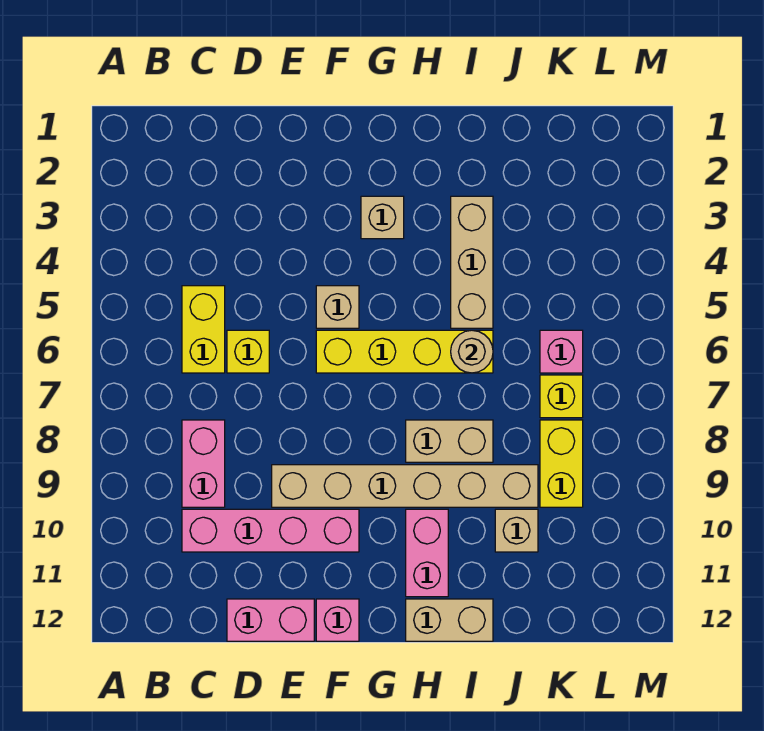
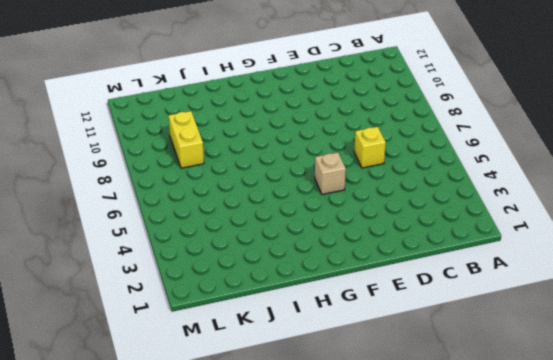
none -> yellow 1x2 brick [182,286,225,373]
none -> pink 1x2 brick [182,420,225,507]
none -> pink 1x4 brick [182,509,359,552]

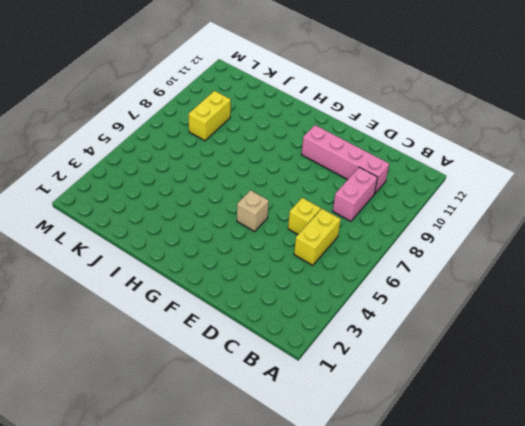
none -> pink 1x2 brick [227,599,314,641]
none -> tan 1x6 brick [272,465,538,507]
none -> yellow 1x4 brick [316,330,493,373]

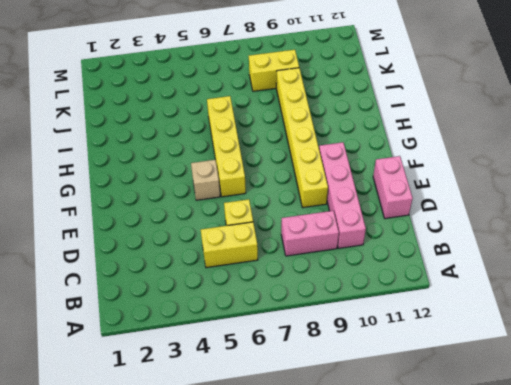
yellow 1x6 brick [276,68,328,208] -> tan 1x6 brick [272,465,538,507]
none -> pink 1x1 brick [316,599,359,641]
none -> tan 1x1 brick [361,196,404,239]
none -> tan 1x2 brick [406,420,493,462]

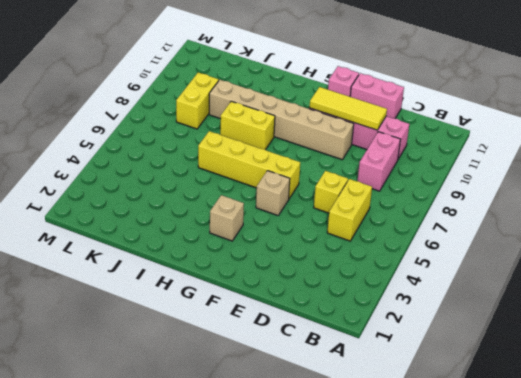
yellow 1x3 tile [309,87,387,130] -> none
yellow 1x2 brick [220,101,275,150] -> tan 1x2 brick [406,420,493,462]
none -> pink 1x2 brick [406,509,448,597]
none -> tan 1x2 brick [406,599,493,641]
none -> tan 1x3 brick [451,196,493,328]

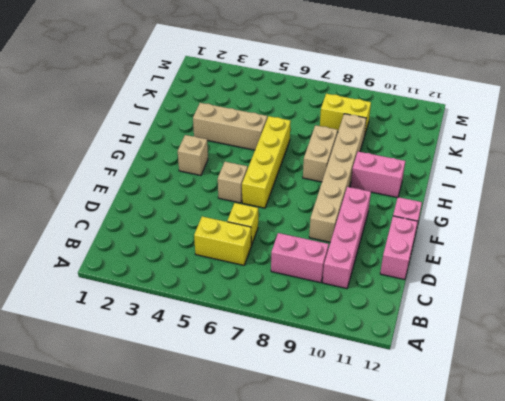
none -> tan 1x2 brick [406,599,493,641]
none -> tan 1x1 brick [495,509,538,552]
none -> pink 1x1 brick [540,330,583,373]

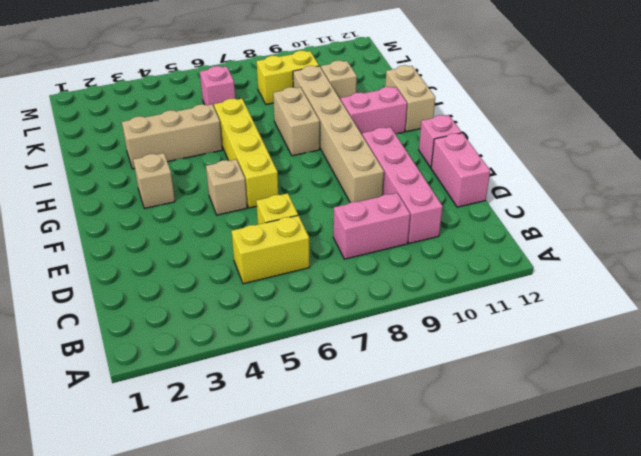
none -> yellow 1x1 brick [540,375,583,418]
none -> tan 1x1 round brick [451,330,493,373]

